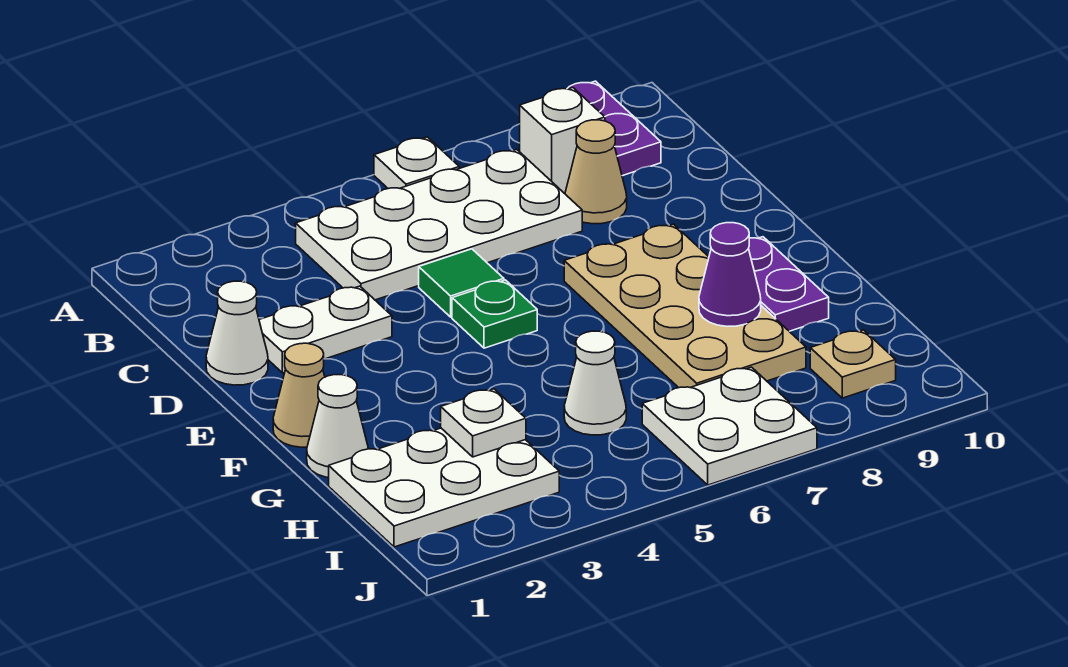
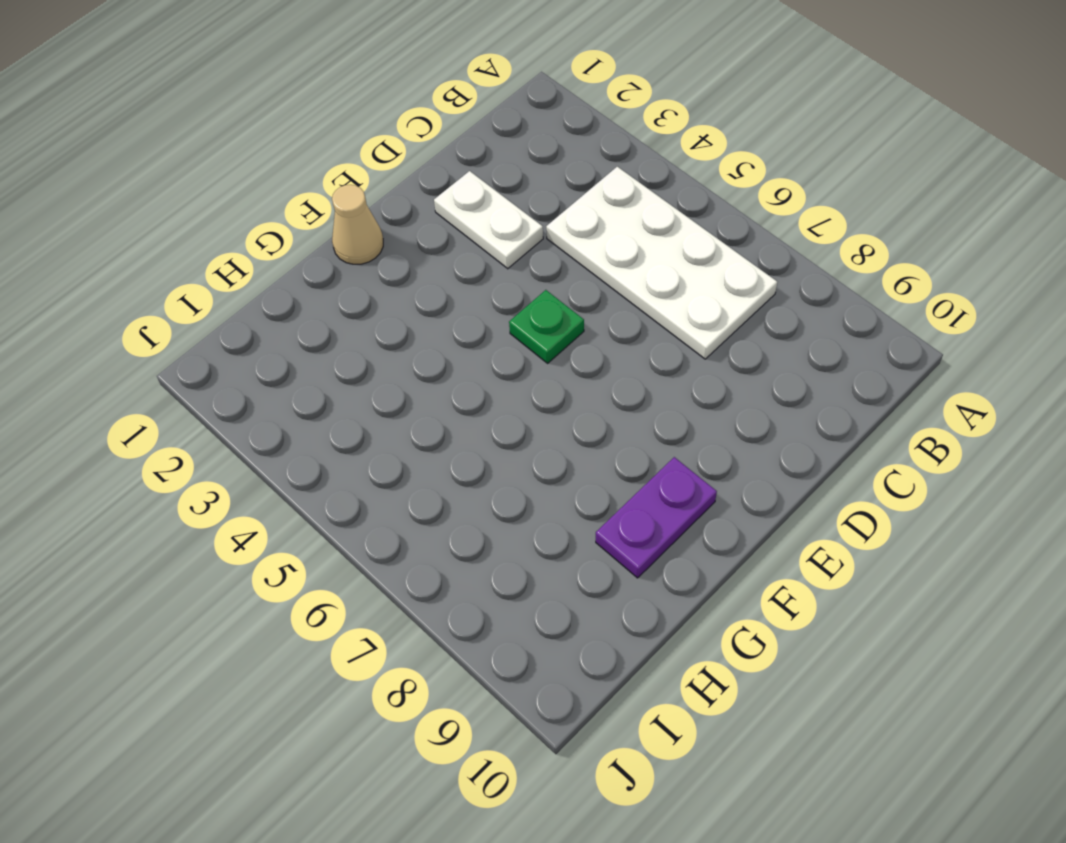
none -> white 1x1 plate [374,137,459,189]
none -> purple 1x2 plate [567,81,661,176]
none -> white 1x1 brick [520,88,605,194]

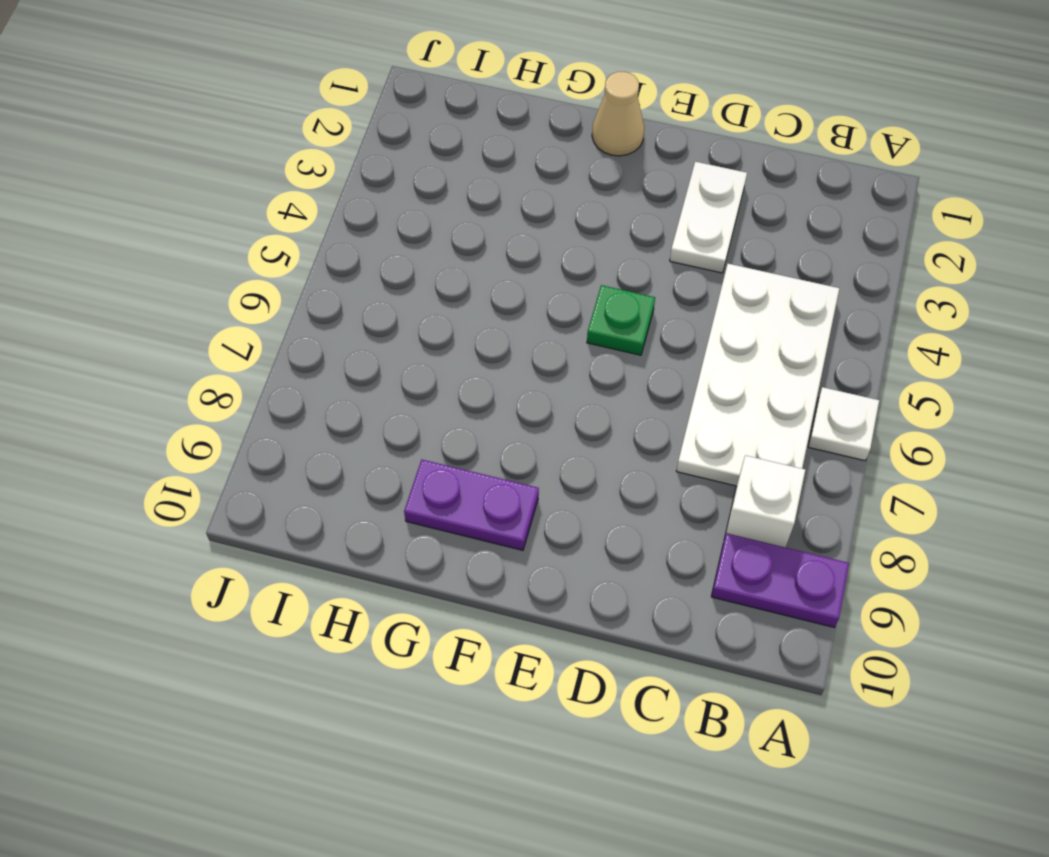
none -> tan 1x1 cone [565,120,627,224]
none -> white 1x1 cone [206,281,268,385]
none -> green 1x1 tile [419,249,504,317]

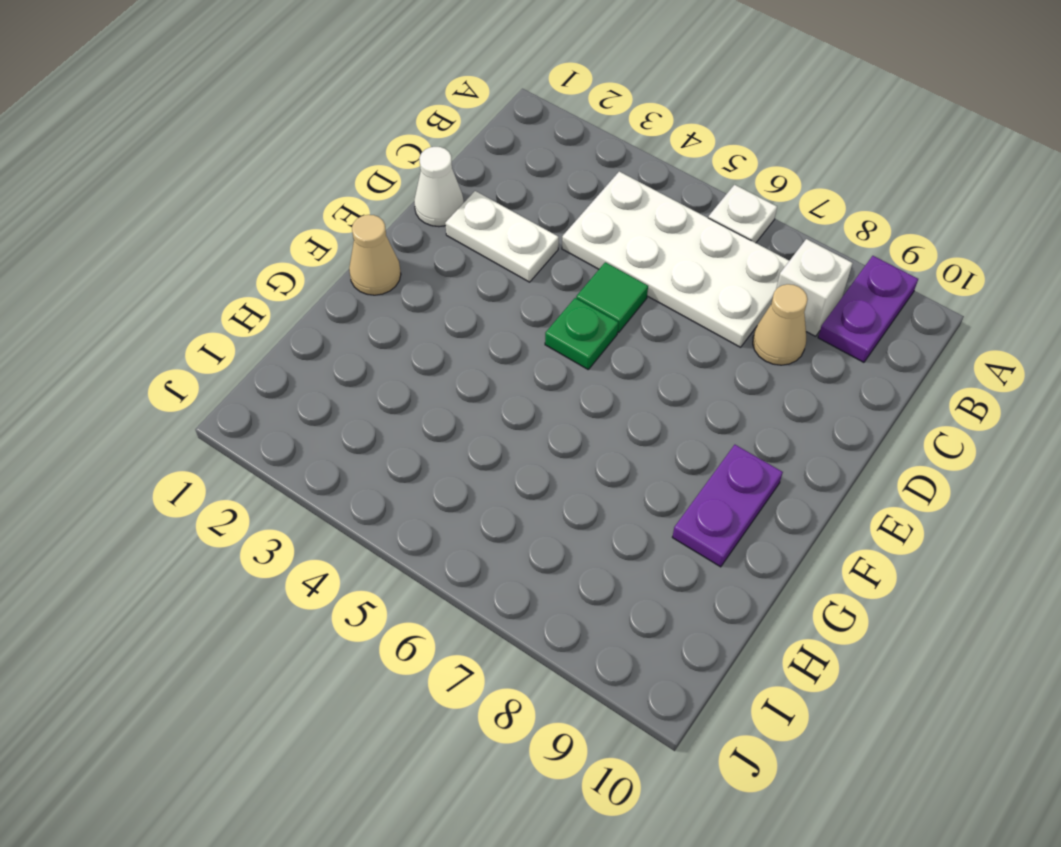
none -> tan 2x4 plate [564,224,806,388]
none -> white 1x1 cone [307,375,368,478]
none -> white 2x3 plate [329,428,559,547]

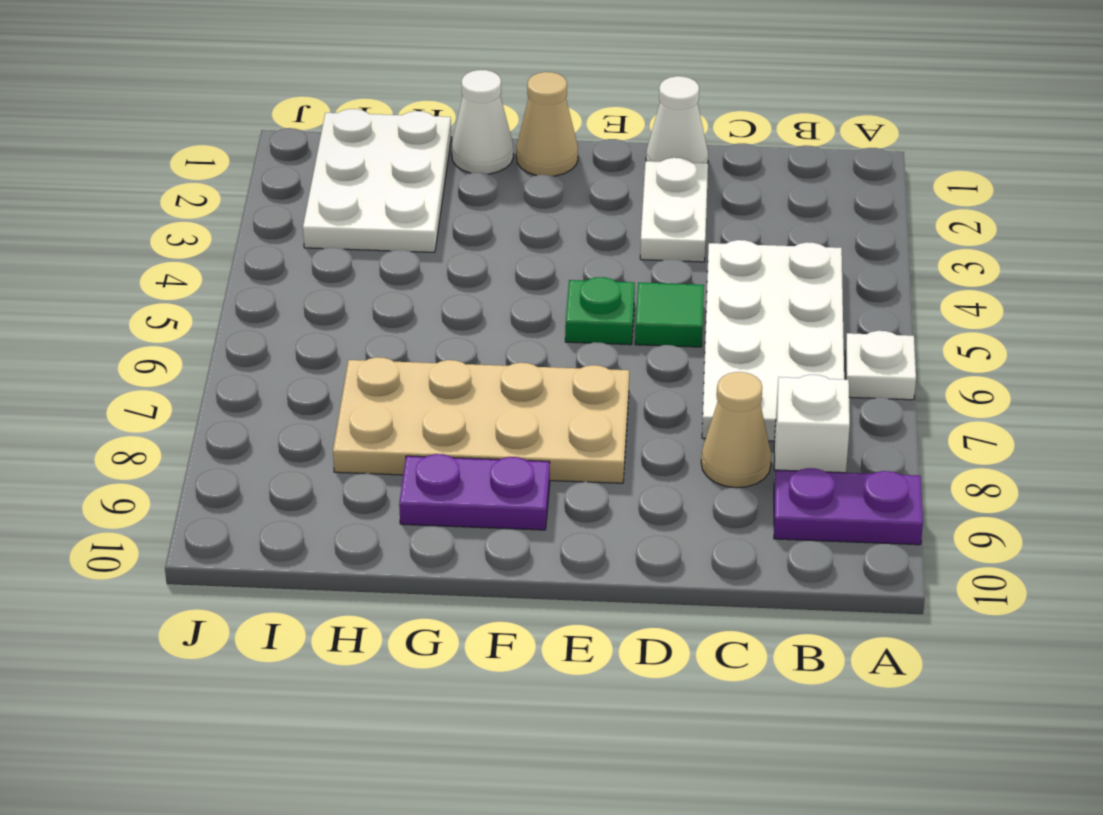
none -> white 1x1 cone [564,331,626,435]
none -> white 2x2 plate [642,367,817,485]
none -> tan 1x1 plate [810,330,896,398]

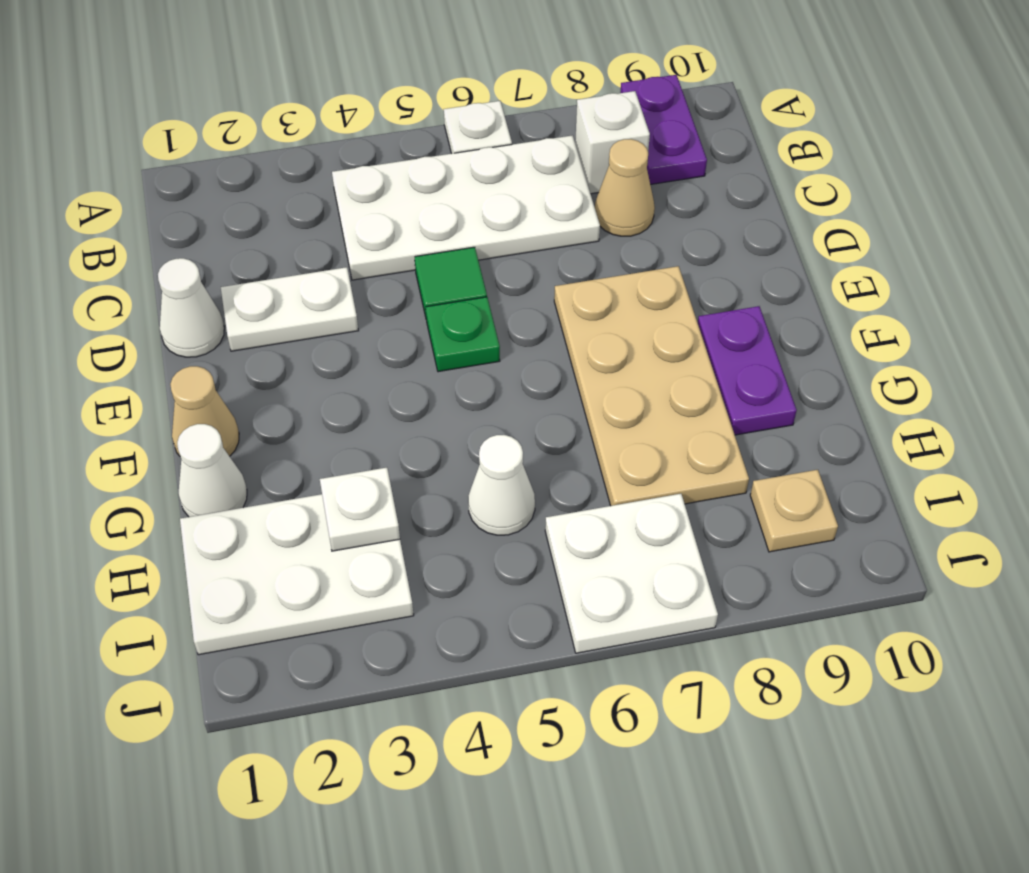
none -> purple 1x1 cone [699,223,761,326]

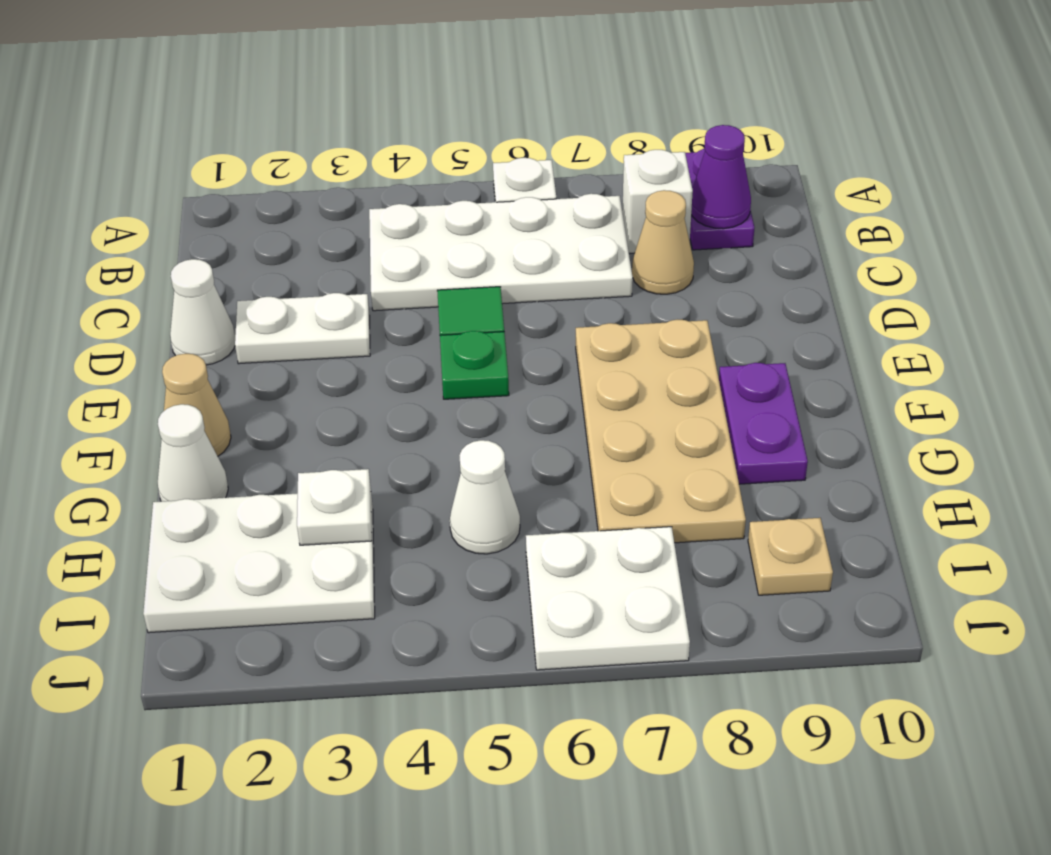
purple 1x1 cone [691,125,751,229] -> purple 1x1 cone moved to [699,223,761,326]

